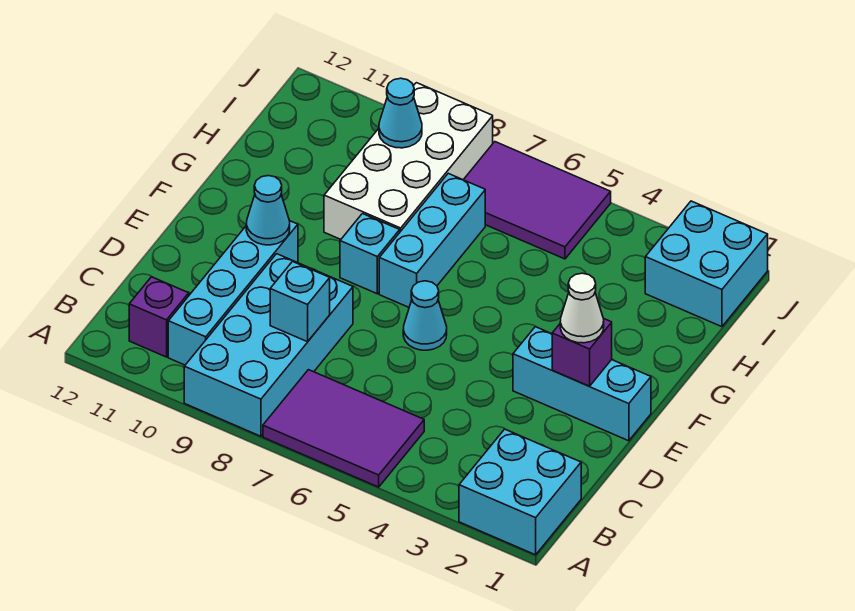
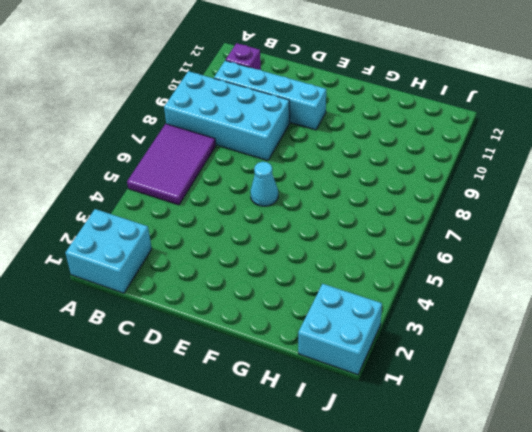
none -> cyan 1x3 brick [513,327,651,441]
none -> cyan 1x3 brick [379,173,485,307]
none -> cyan 1x1 brick [340,214,400,294]

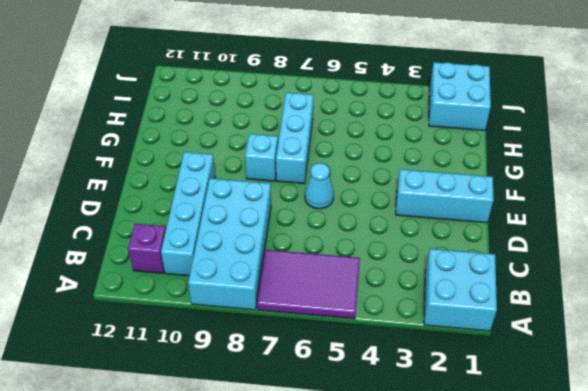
none -> white 2x4 brick [324,83,493,239]
none -> purple 2x3 tile [464,142,611,259]
none -> cyan 1x1 brick [270,261,330,342]

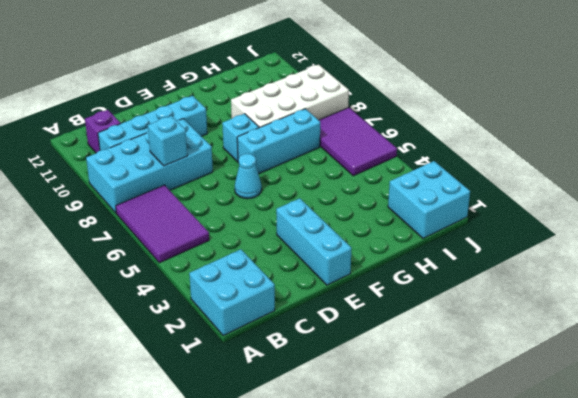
none -> purple 1x1 brick [552,318,612,386]
none -> cyan 1x1 cone [246,176,290,245]
none -> cyan 1x1 cone [379,78,422,148]

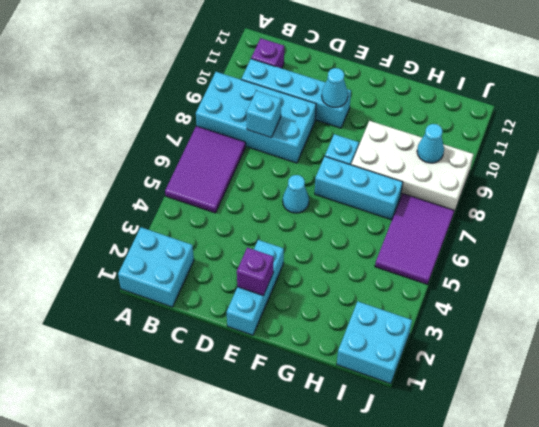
none -> white 1x1 cone [560,273,604,343]

